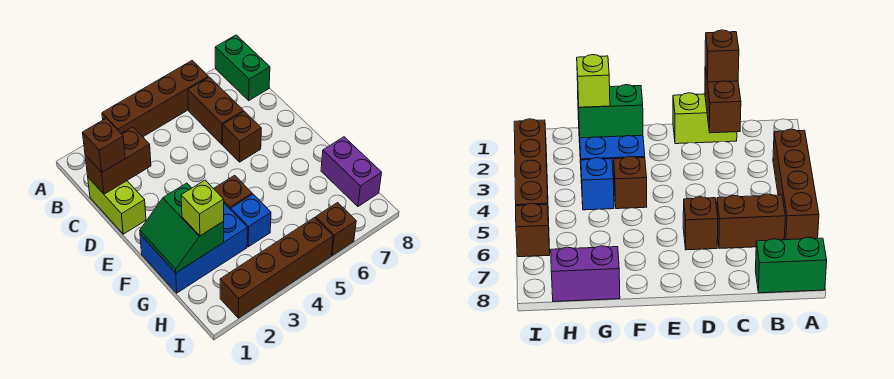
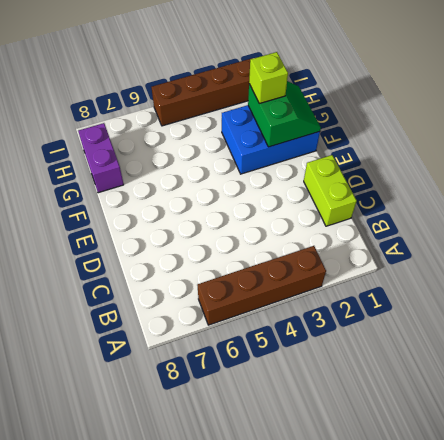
none -> green 1x2 brick [215,35,270,100]
none -> brown 1x2 brick [188,77,243,144]
none -> brown 1x1 brick [223,111,261,162]

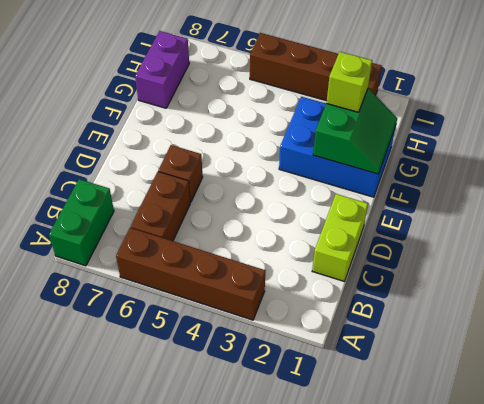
none -> brown 1x1 brick [213,175,252,210]
none -> blue 1x1 brick [231,194,271,247]
none -> brown 1x1 brick [316,203,356,255]

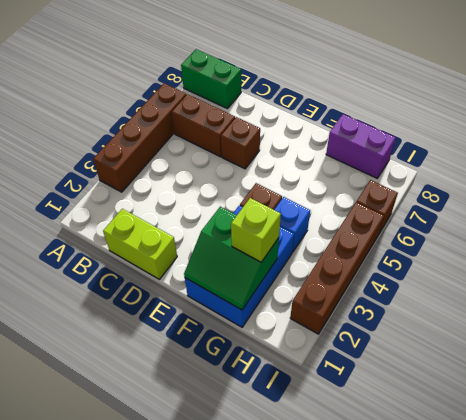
none -> brown 1x2 brick [85,127,151,194]
none -> brown 1x1 brick [82,118,125,172]

